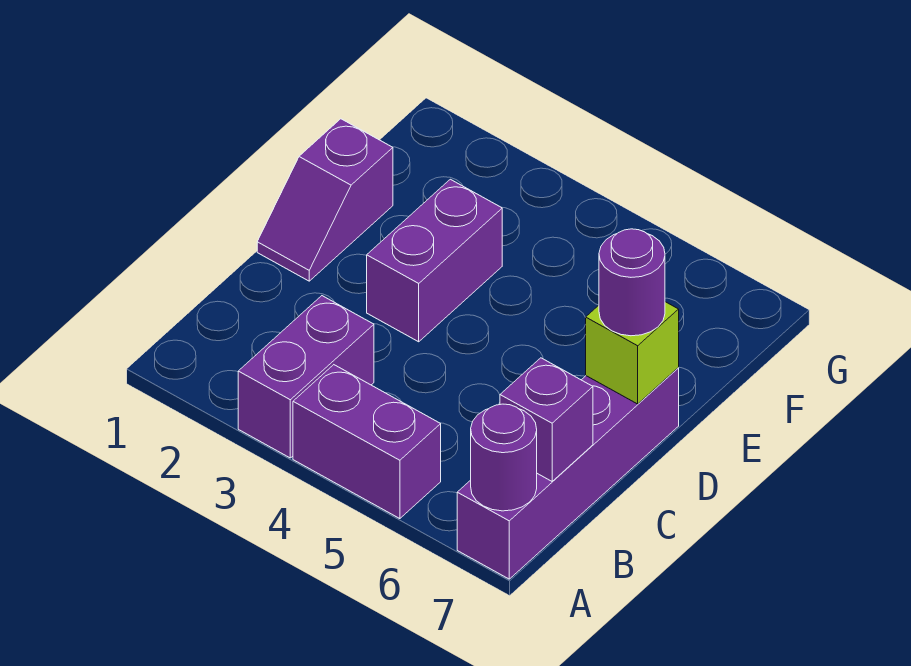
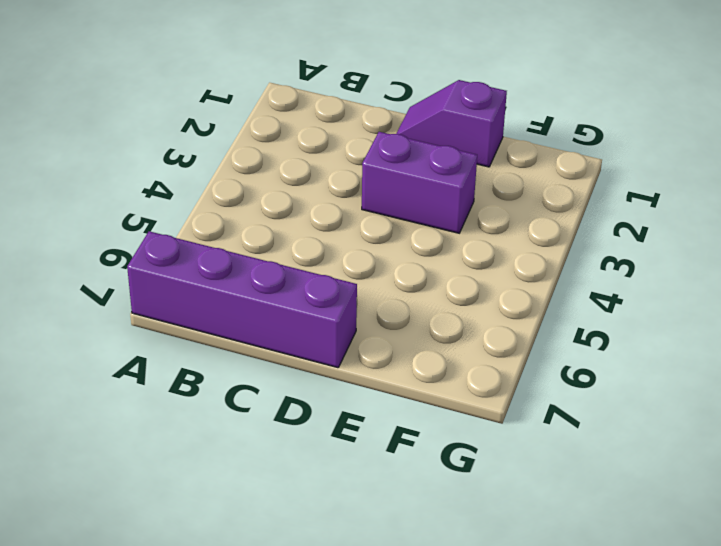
none -> purple 1x2 brick [238,296,374,458]
none -> purple 1x2 brick [293,365,441,519]

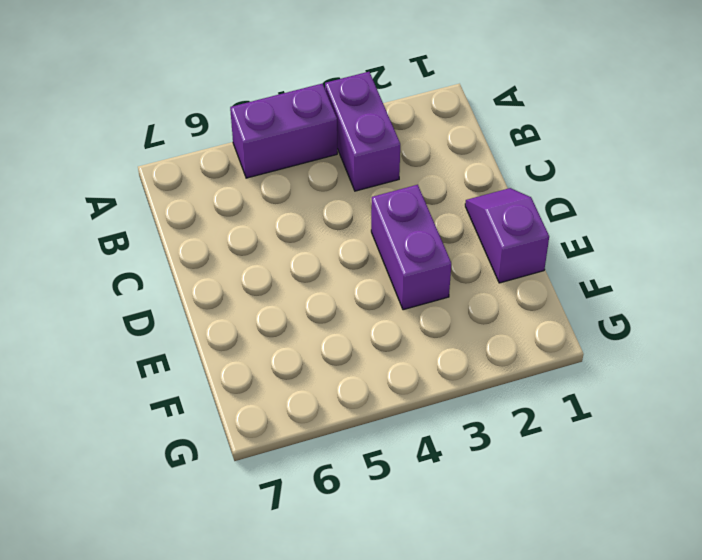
none -> purple 1x4 brick [457,368,679,579]
none -> purple 1x1 round brick [471,404,537,511]

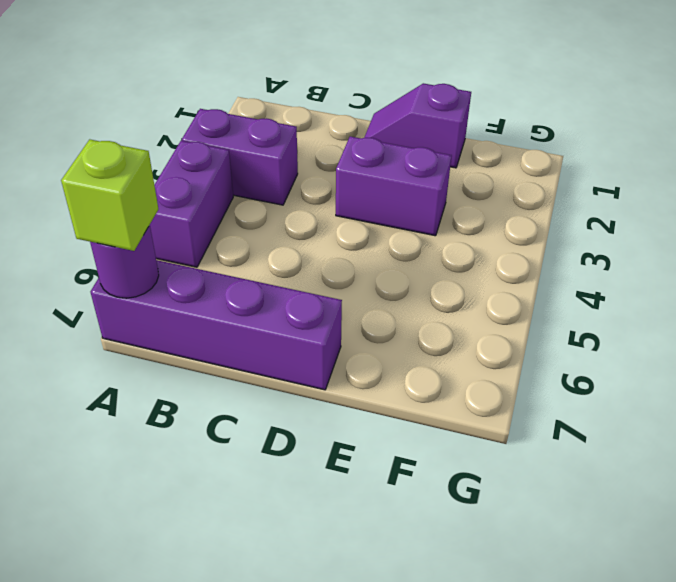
lime 1x1 brick [61,139,158,251] -> lime 1x1 brick moved to [586,302,679,404]
none -> purple 1x1 brick [500,358,593,481]
none -> purple 1x1 round brick [599,229,665,336]

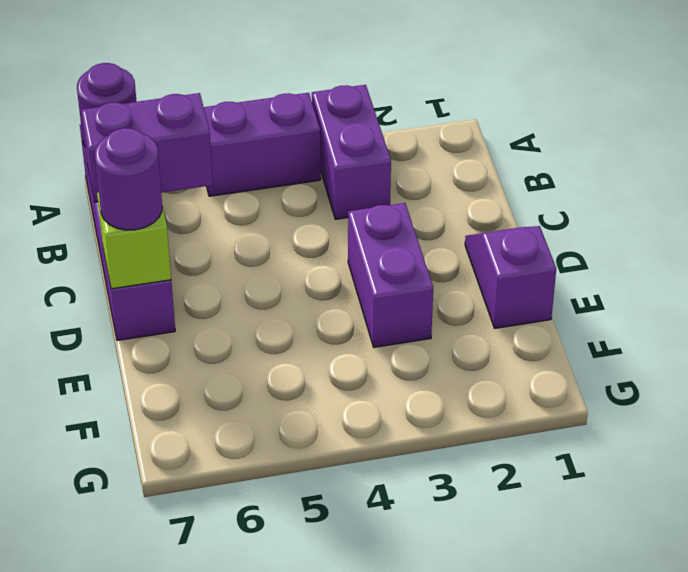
purple 1x2 brick [81,93,213,202] -> purple 1x1 brick [500,358,593,481]

